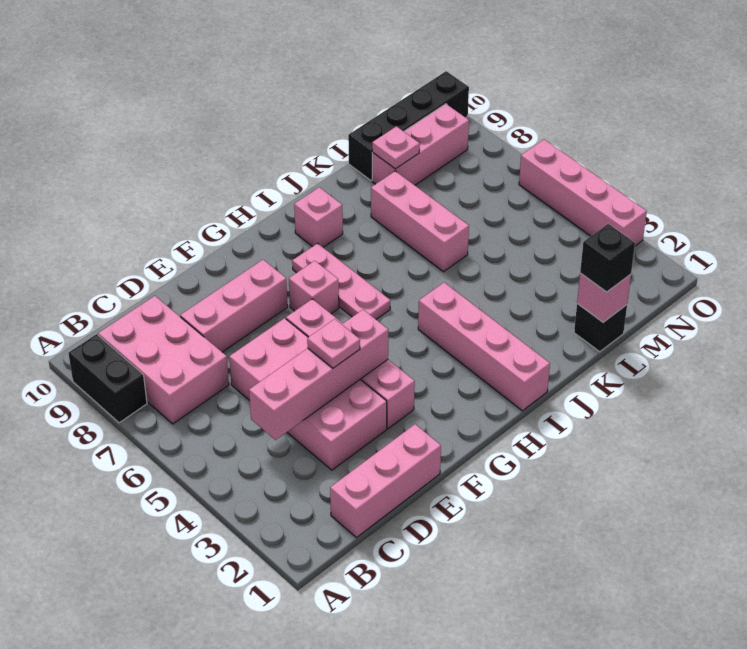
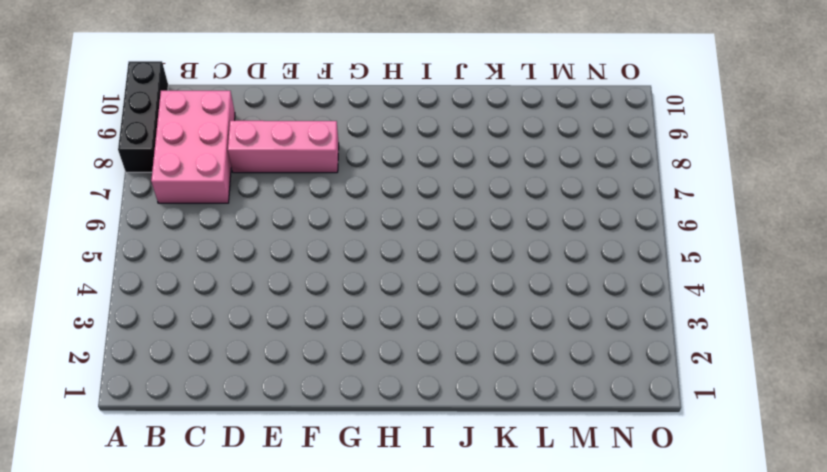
black 1x3 brick [118,61,168,172] -> black 1x2 brick [68,334,147,423]
none -> pink 1x3 brick [330,424,441,538]
none -> pink 2x4 brick [229,318,387,470]
none -> pink 1x4 brick [286,299,415,429]

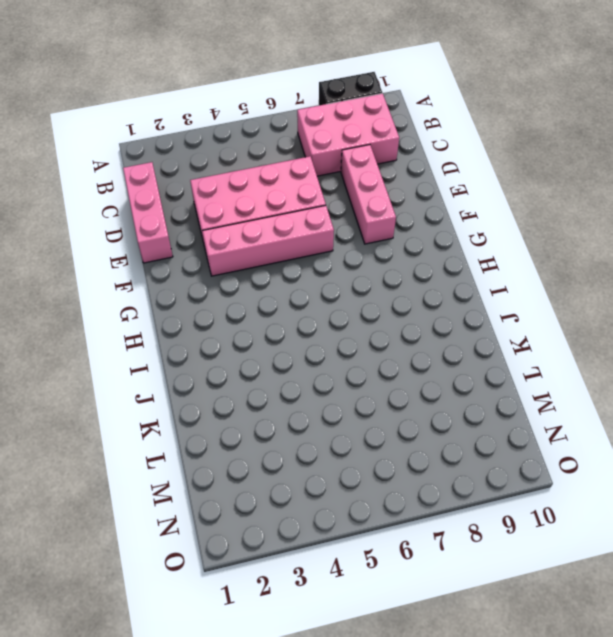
none -> pink 1x1 brick [289,261,339,314]
none -> pink 1x3 plate [292,243,390,319]
none -> pink 1x4 brick [418,283,550,411]

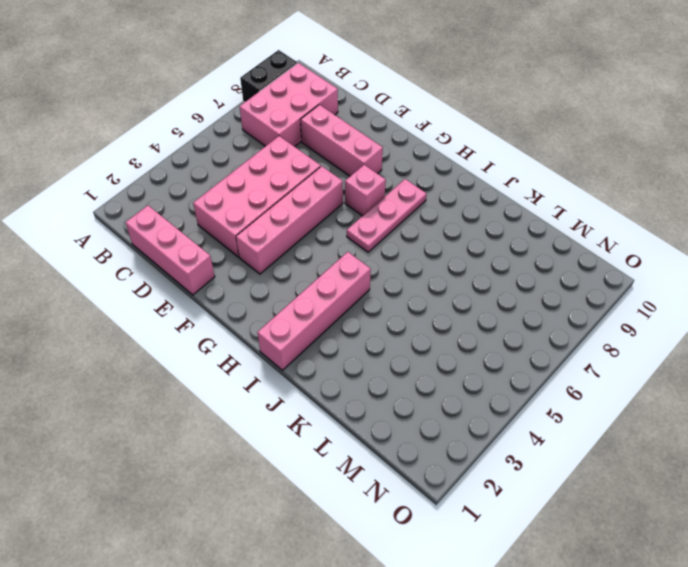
none -> pink 1x1 brick [294,187,343,247]
none -> pink 1x3 brick [371,171,469,272]
none -> black 1x1 brick [574,304,627,352]

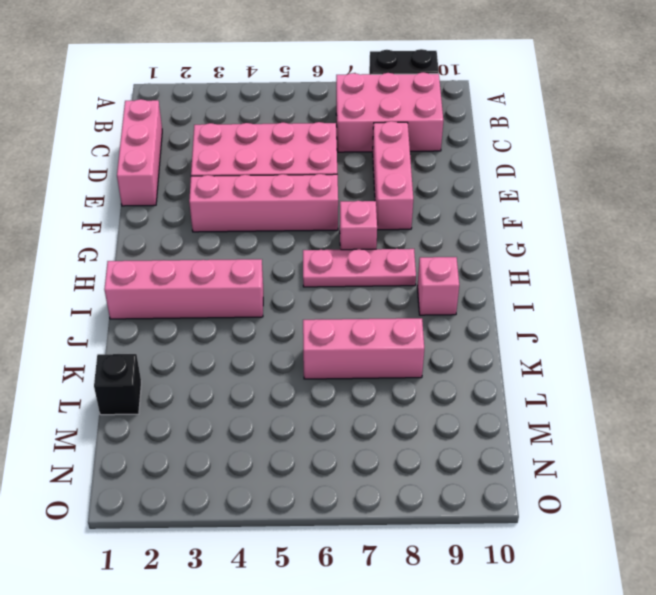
none -> pink 1x3 brick [372,104,469,185]
none -> black 1x4 brick [348,71,469,181]
none -> pink 1x4 brick [519,140,647,246]

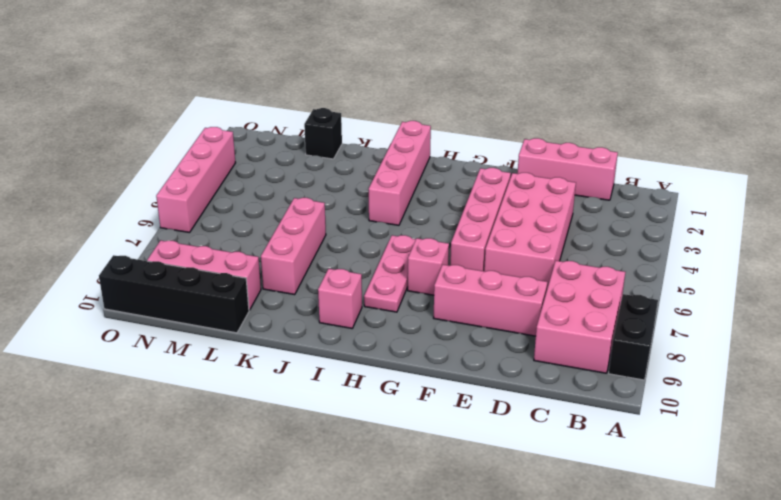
none -> pink 1x4 brick [249,310,388,440]
none -> pink 1x1 brick [577,273,631,322]
none -> pink 1x1 plate [372,126,420,169]

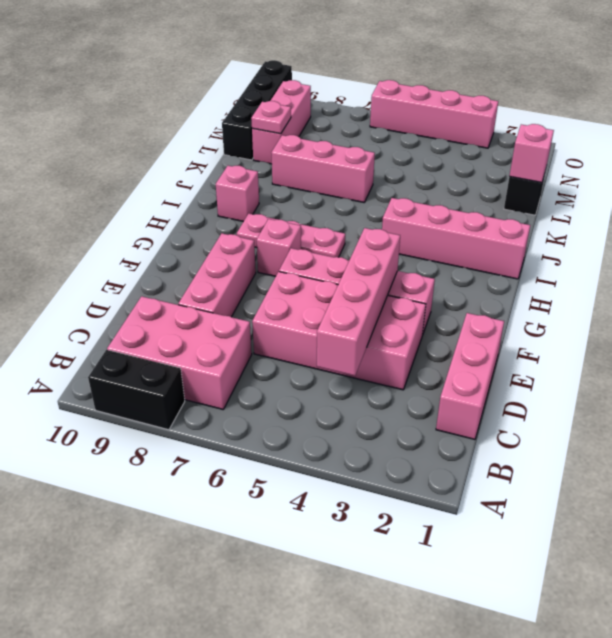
none -> pink 1x1 plate [307,319,360,368]
none -> black 1x1 brick [580,224,635,292]

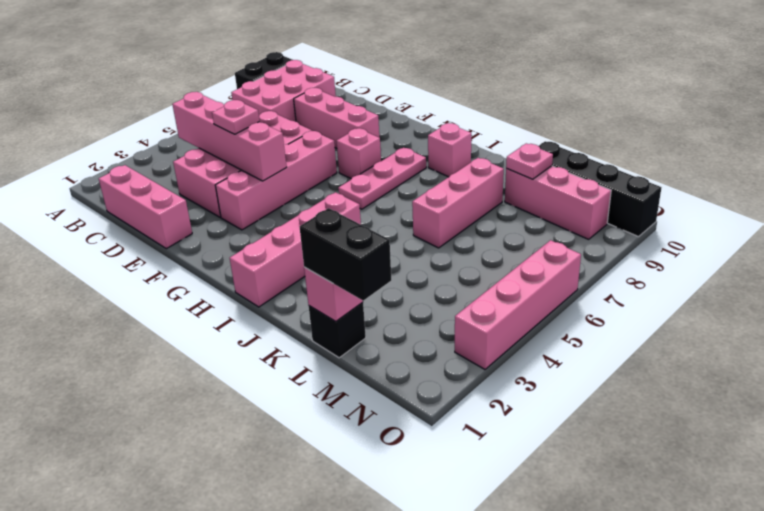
black 1x2 brick [300,208,391,300] -> black 1x1 brick [580,224,635,292]

